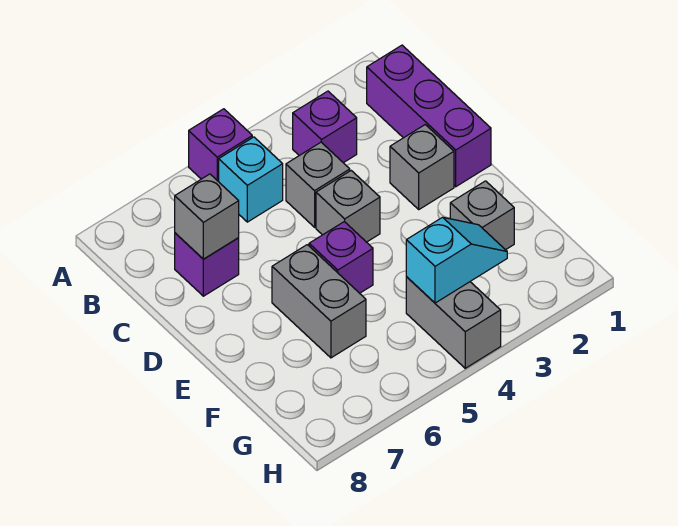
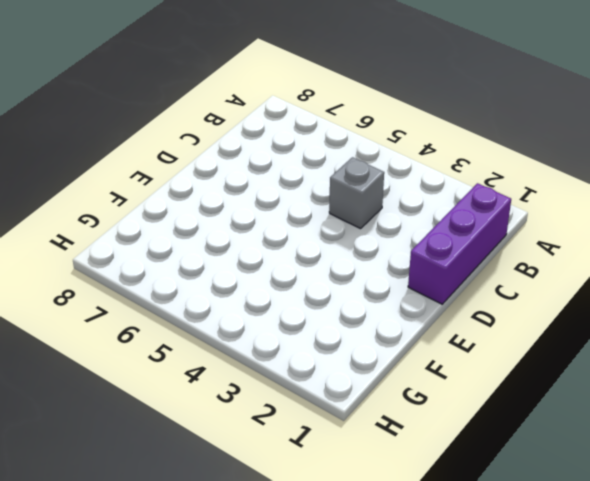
none -> purple 1x1 brick [189,109,252,182]
none -> purple 1x1 brick [293,91,357,163]
none -> cyan 1x1 brick [219,137,283,222]

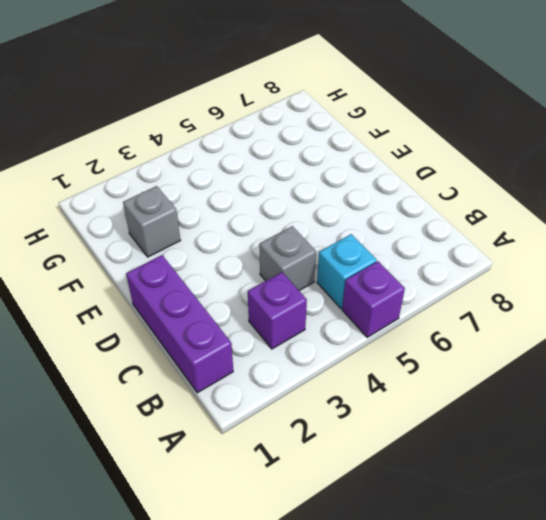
none -> purple 1x1 brick [175,233,239,296]
none -> grey 1x1 brick [390,125,454,209]
none -> grey 1x1 brick [316,171,380,242]

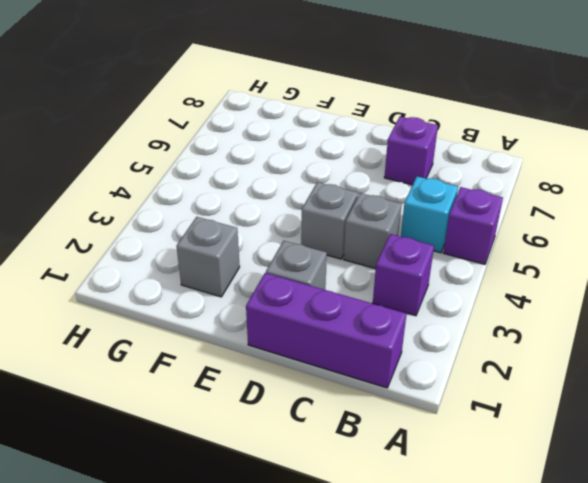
none -> purple 1x1 brick [309,222,373,293]
none -> grey 1x2 brick [272,245,366,358]
none -> grey 1x2 brick [406,277,501,368]

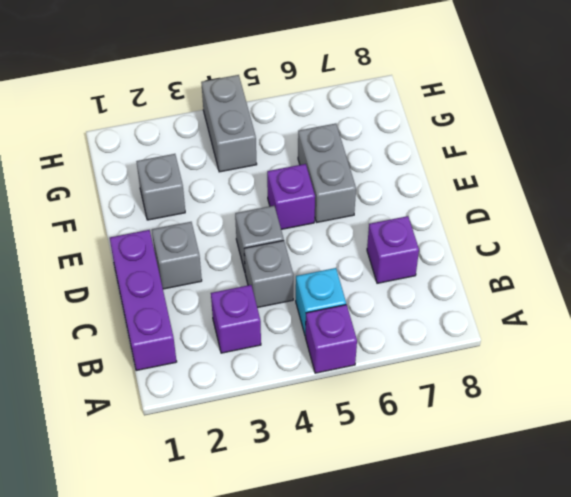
none -> grey 1x1 brick [175,174,239,259]
none -> cyan 1x2 slope [406,217,507,303]

